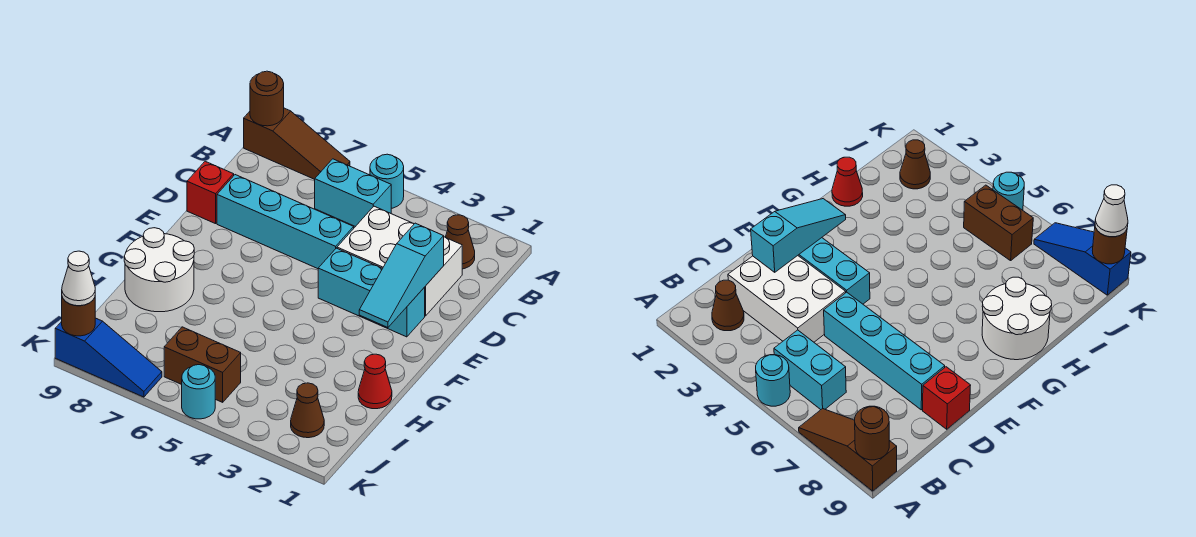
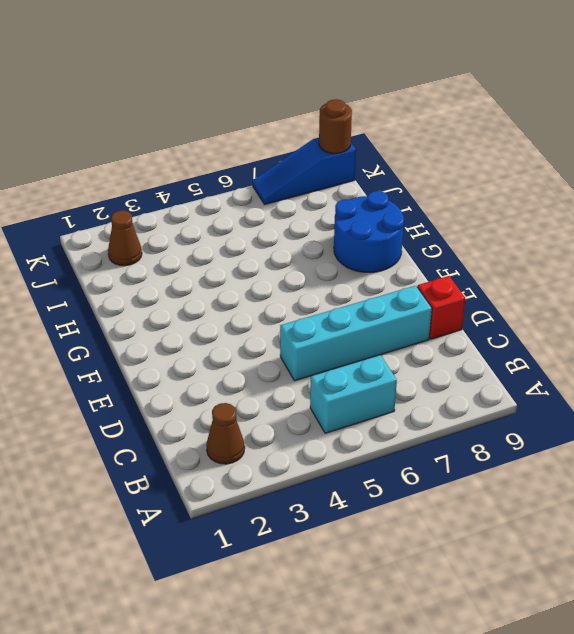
blue 2x2 round brick [334,191,404,272] -> white 2x2 round brick [124,228,194,312]
none -> cyan 1x1 round brick [370,154,404,208]
none -> brown 1x3 slope [244,108,350,179]
none -> white 2x3 brick [337,206,462,316]

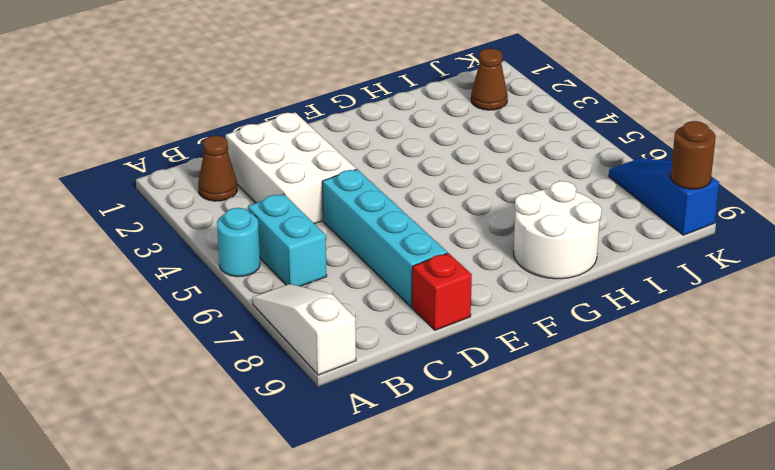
white 1x3 slope [253,284,356,375] -> brown 1x3 slope [244,108,350,179]
none -> cyan 1x3 brick [318,248,425,337]
none -> red 1x1 cone [358,354,392,409]
none -> brown 1x2 brick [164,327,241,402]

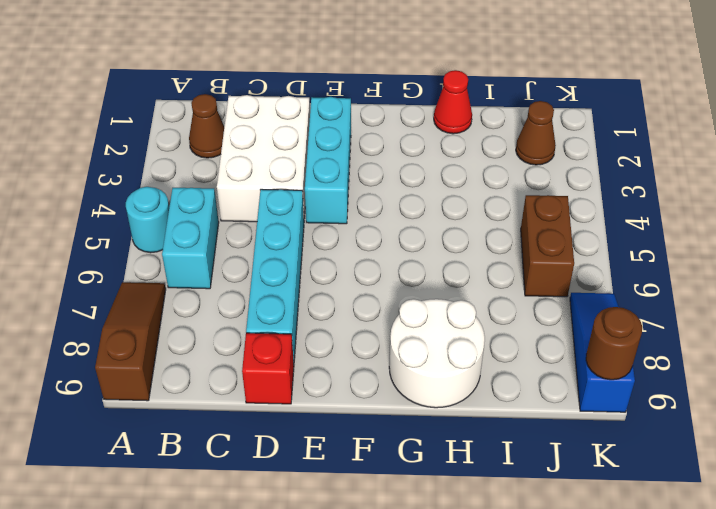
none -> cyan 1x1 round brick [182,365,215,419]
none -> brown 1x1 round brick [250,71,284,126]
none -> cyan 1x3 slope [359,223,444,327]

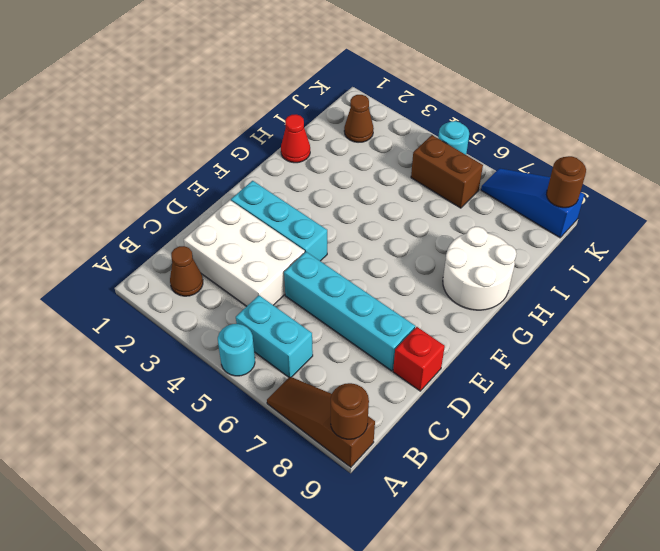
none -> cyan 1x3 slope [359,223,444,327]
none -> white 1x1 cone [62,251,95,306]

